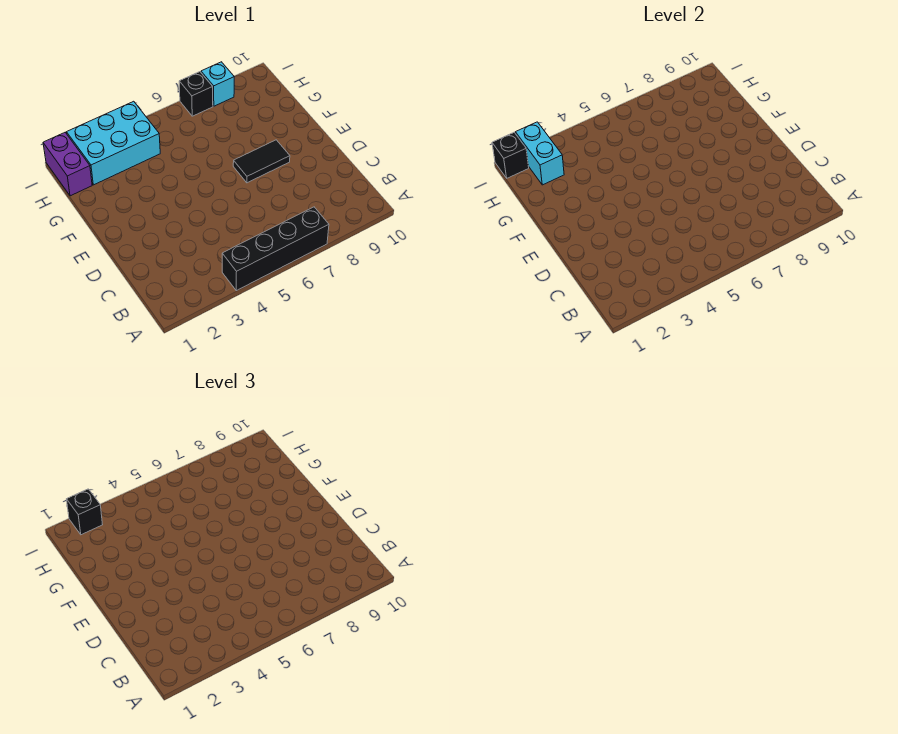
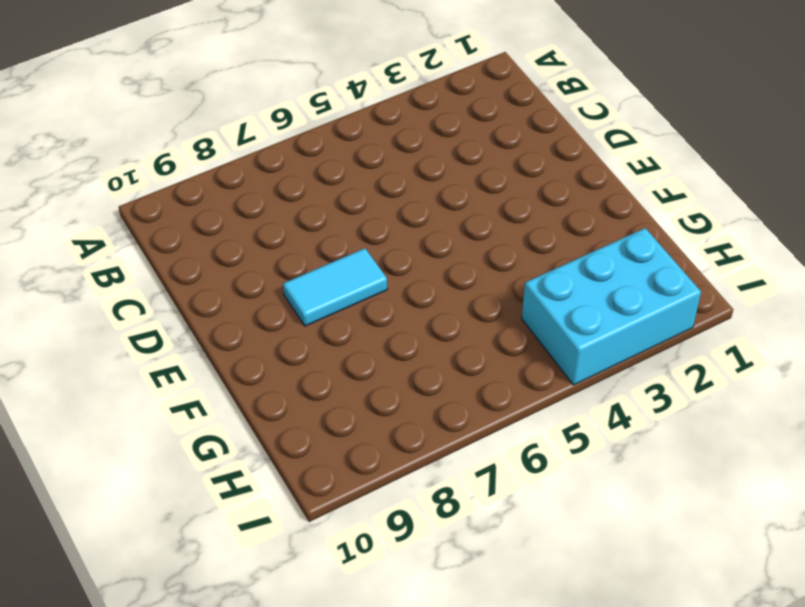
cyan 1x2 tile [283,248,387,326] -> black 1x2 tile [233,140,290,183]
none -> black 1x4 brick [222,207,329,291]
none -> purple 1x2 brick [43,133,92,196]

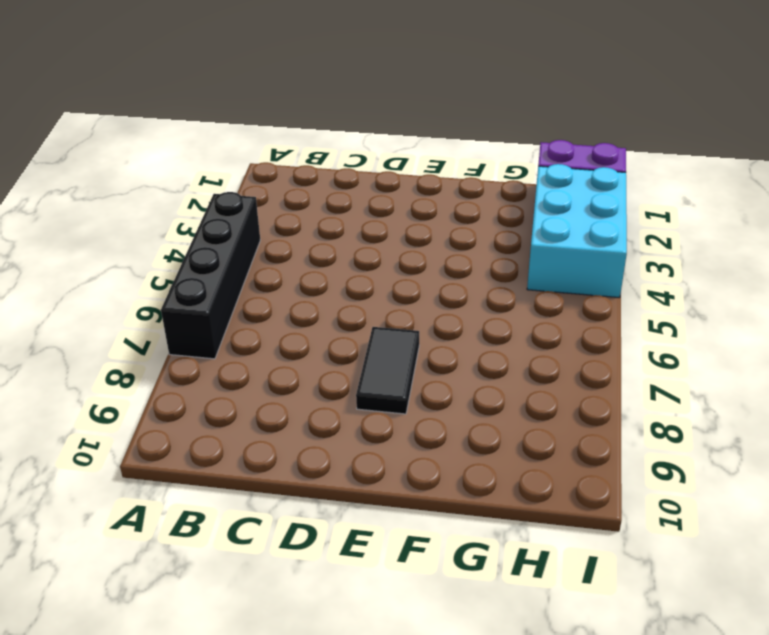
none -> black 1x1 brick [179,72,213,116]
none -> cyan 1x1 brick [201,62,234,106]

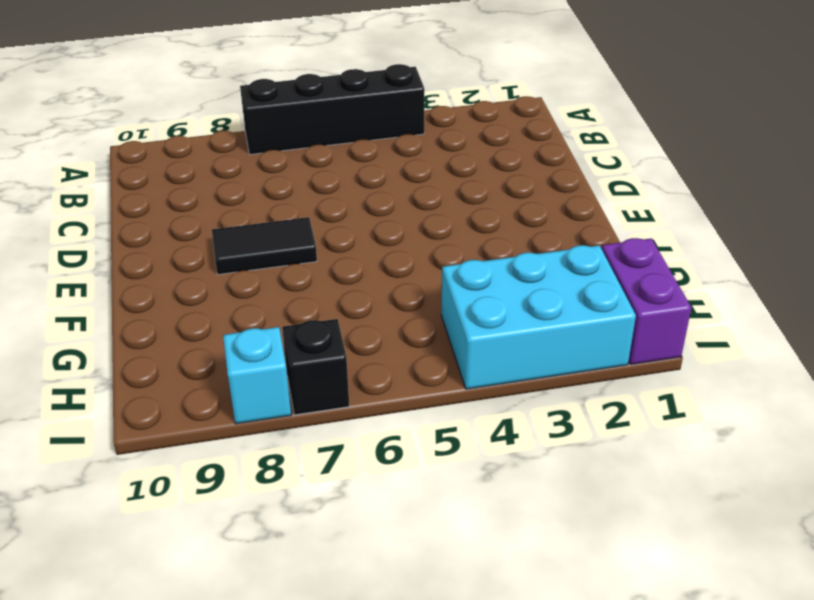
none -> cyan 1x2 brick [516,122,564,185]
none -> black 1x1 brick [492,133,529,178]

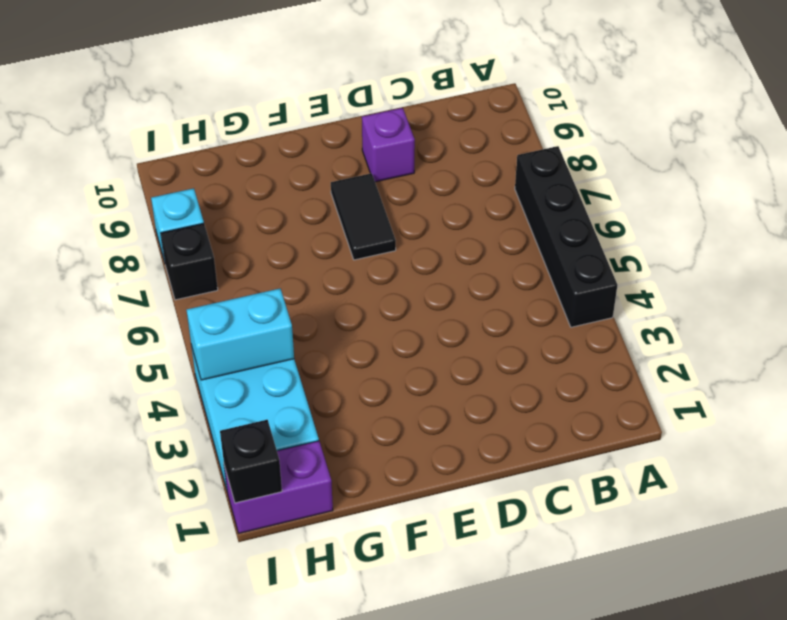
purple 1x1 brick [362,108,415,182] -> none
cyan 1x2 brick [187,289,294,380] -> cyan 1x2 brick moved to [516,122,564,185]
none -> black 1x1 brick [67,489,103,535]

